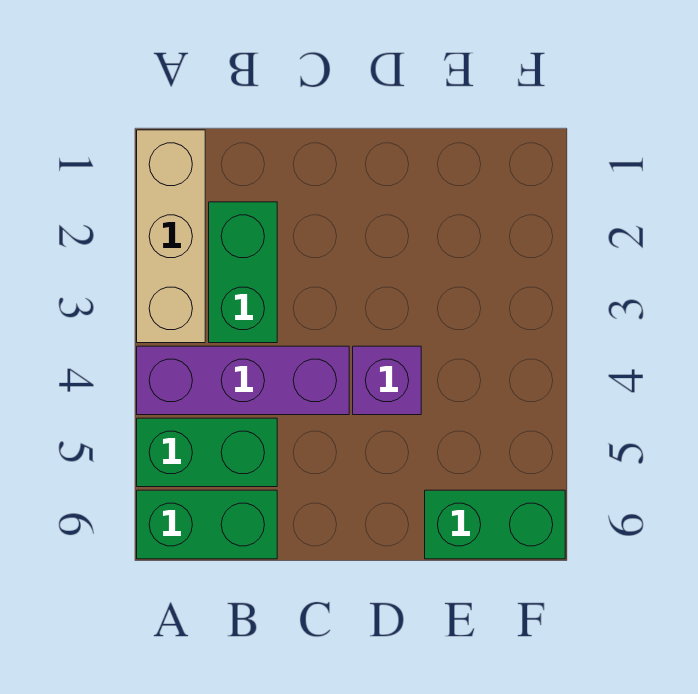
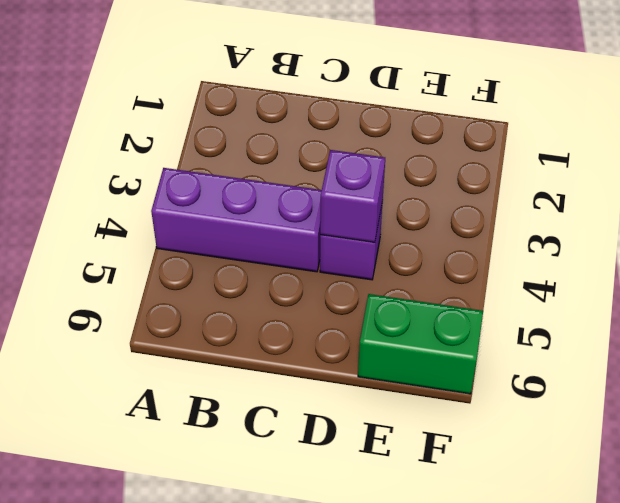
purple 1x1 brick [320,150,385,242] -> none
none -> tan 1x3 brick [137,130,205,343]
none -> green 1x2 brick [137,418,277,487]

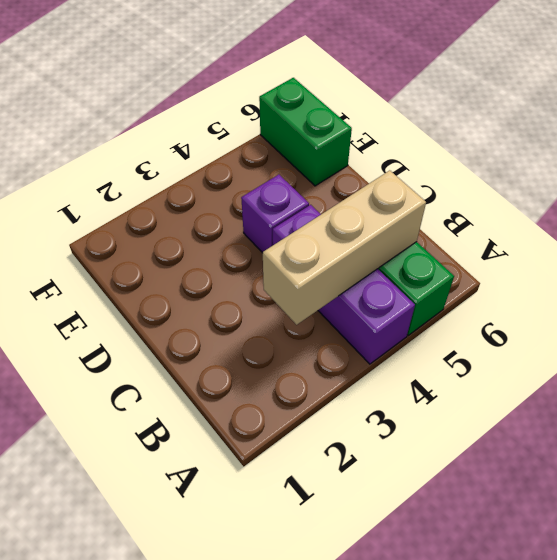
tan 1x3 brick [263,170,426,325] -> tan 1x3 brick moved to [137,130,205,343]
none -> green 1x2 brick [137,490,277,559]
none -> green 1x2 brick [209,202,277,343]

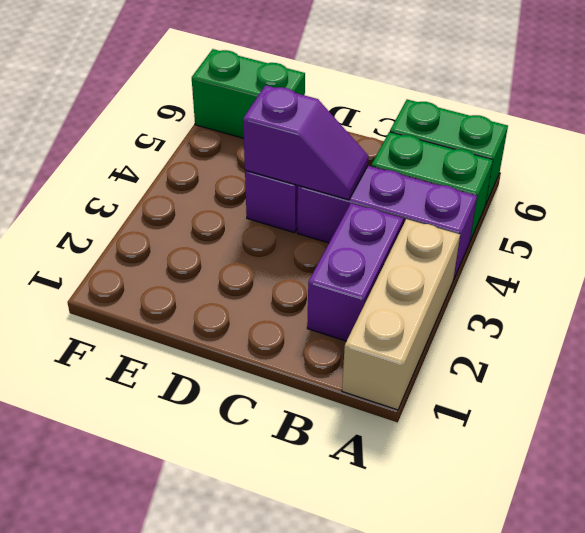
purple 1x2 brick [307,203,403,341] -> green 1x2 brick [209,202,277,343]
purple 1x2 slope [243,85,369,200] -> none

